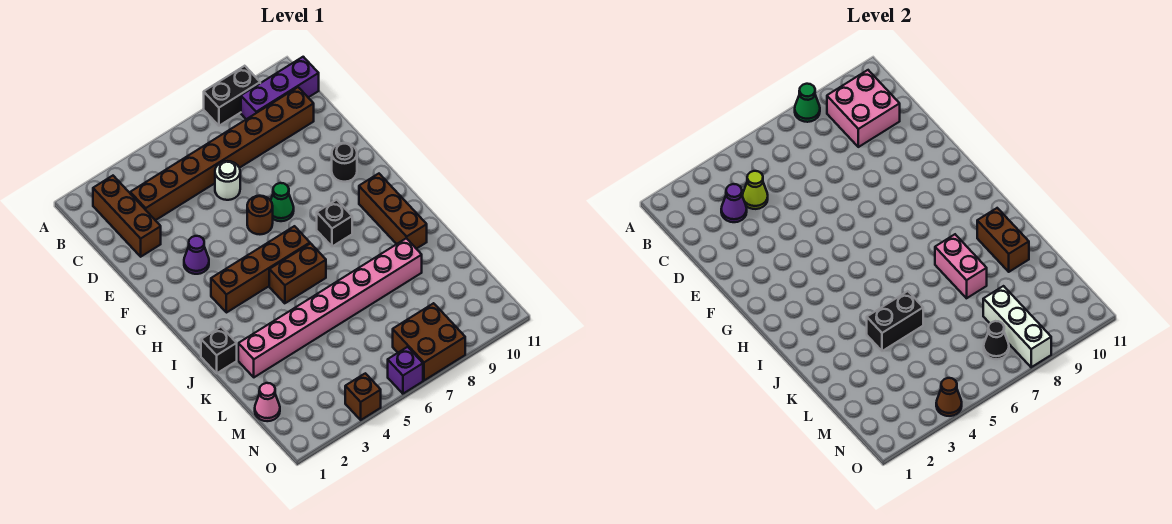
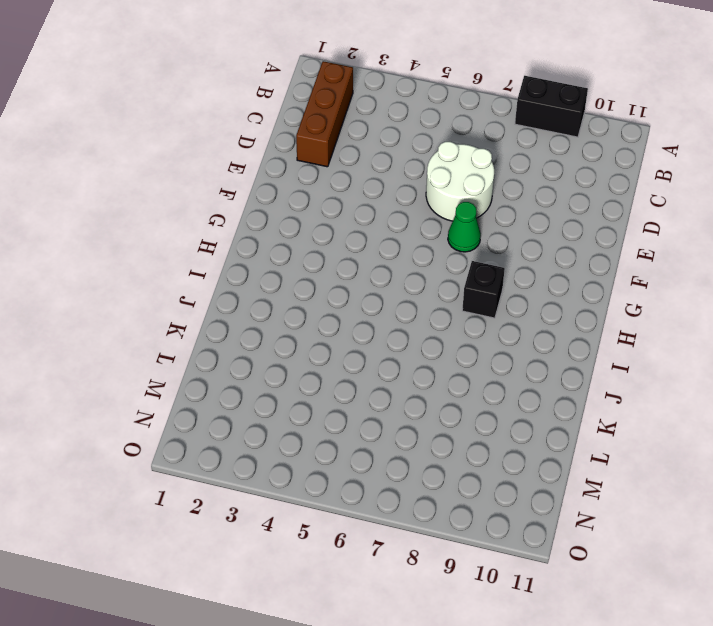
white 2x2 round brick [426,142,494,221] -> white 1x1 round brick [215,161,240,200]
none -> purple 1x3 brick [241,57,319,119]
none -> brown 1x8 brick [130,87,314,220]
none -> purple 1x1 cone [184,236,209,274]

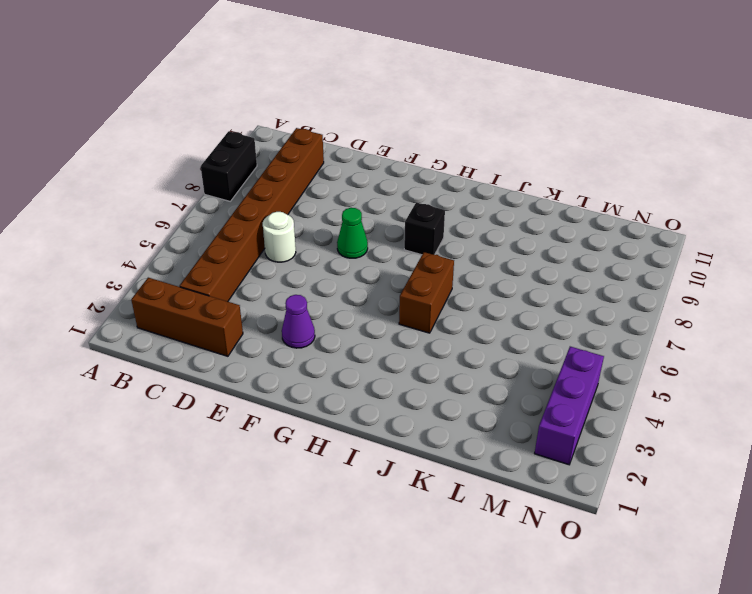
purple 1x3 brick [535,347,604,465] -> purple 1x3 brick moved to [241,57,319,119]
none -> brown 1x1 round brick [247,196,273,234]
none -> black 1x1 round brick [332,143,357,182]
none -> brown 1x4 brick [211,226,310,313]

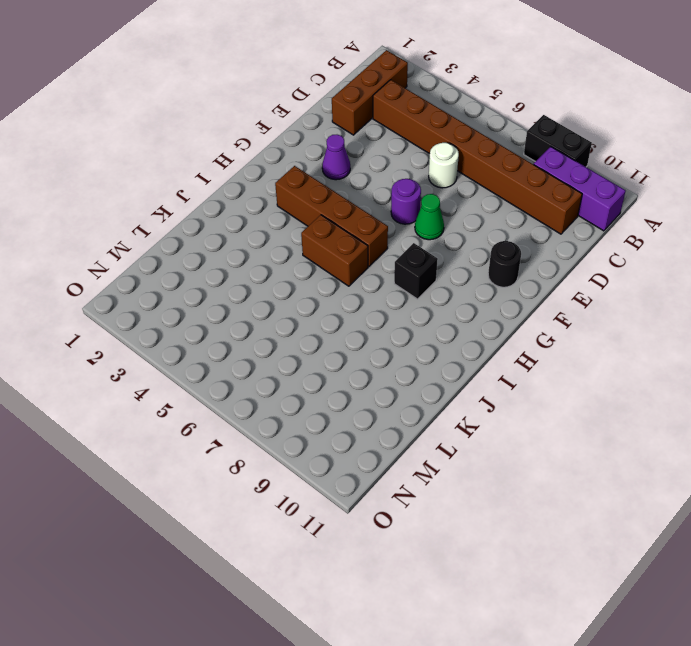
purple 1x1 round brick [391,179,421,224] -> brown 1x1 round brick [247,196,273,234]
none -> brown 1x3 brick [359,174,427,249]
none -> black 1x1 brick [201,327,237,373]
none -> pink 1x8 brick [238,238,422,377]

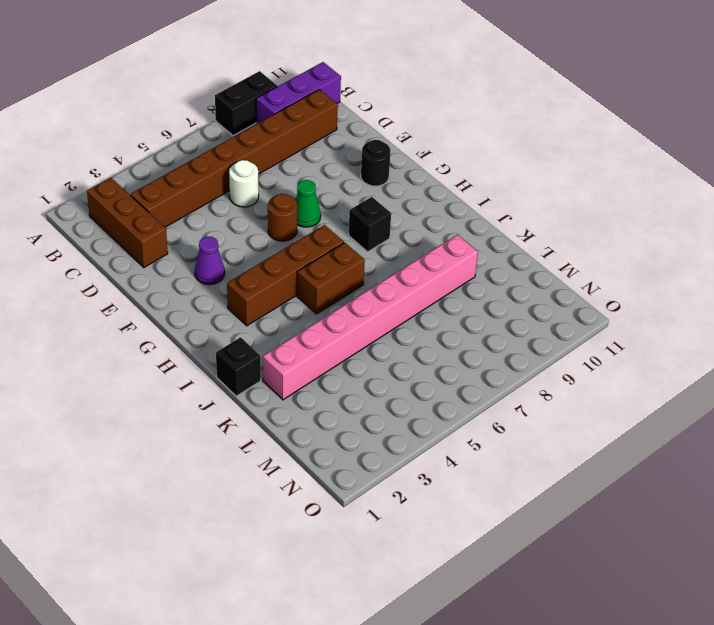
none -> brown 1x3 brick [359,174,427,249]
none -> pink 1x1 cone [255,383,280,421]
none -> brown 2x2 brick [393,303,465,380]

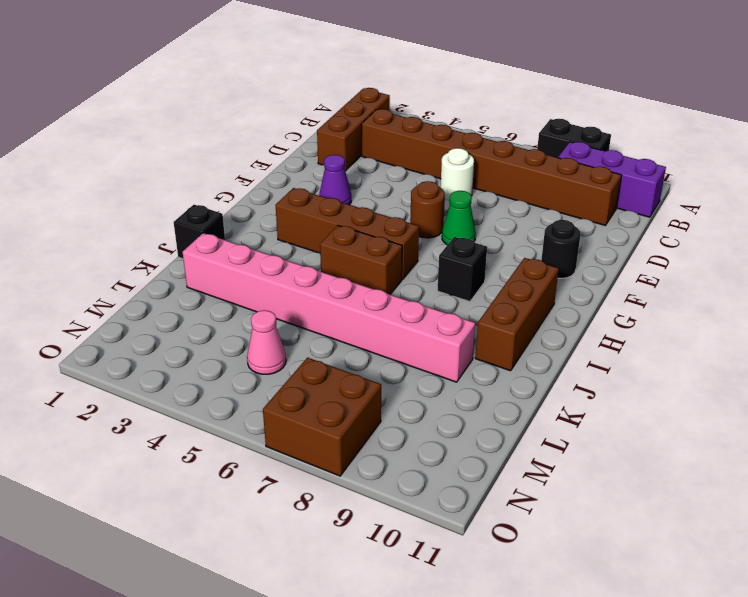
pink 1x1 cone [247,310,286,374] -> pink 1x1 cone moved to [255,383,280,421]
none -> brown 1x1 brick [345,373,381,420]
none -> purple 1x1 brick [388,347,423,394]
none -> green 1x1 cone [795,84,820,122]

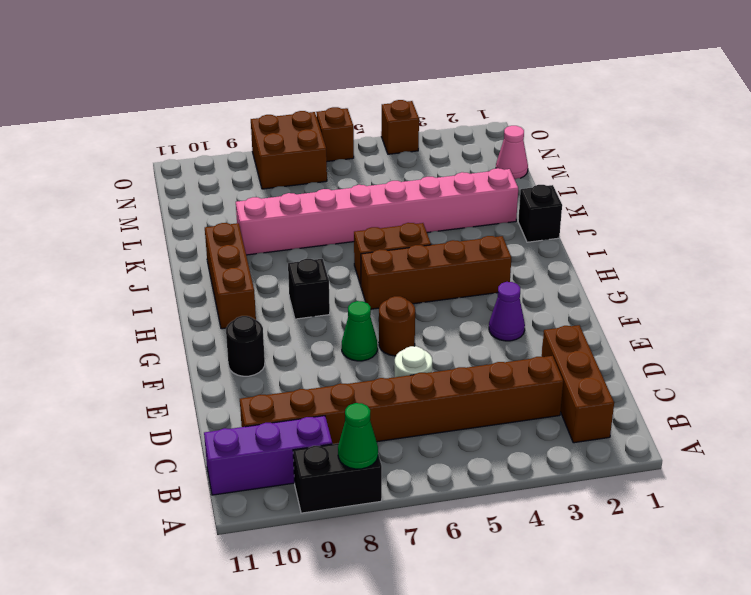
brown 1x1 brick [316,107,354,161] -> purple 1x1 brick [388,347,423,394]
none -> pink 2x2 brick [827,70,900,147]
none -> purple 1x1 cone [721,184,747,222]
none -> lime 1x1 cone [743,171,768,209]

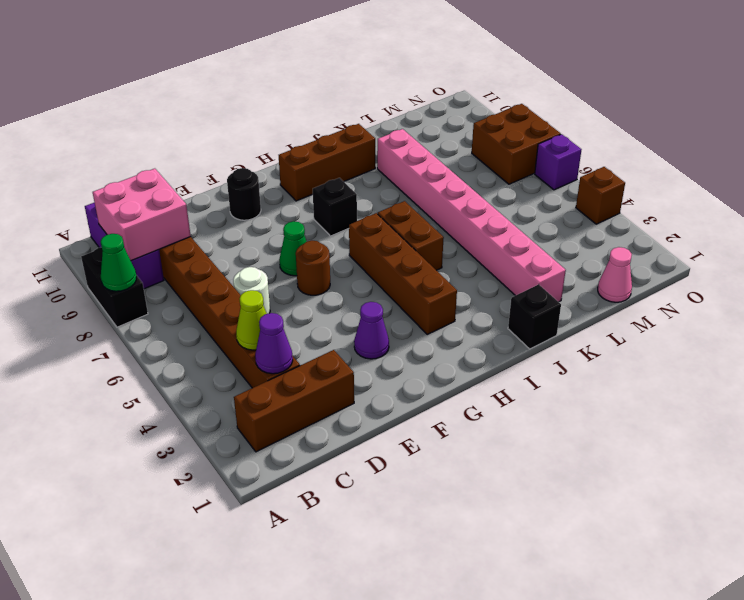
none -> pink 1x2 brick [935,234,987,298]
none -> brown 1x2 brick [977,208,1029,272]
none -> black 1x2 brick [867,291,923,351]

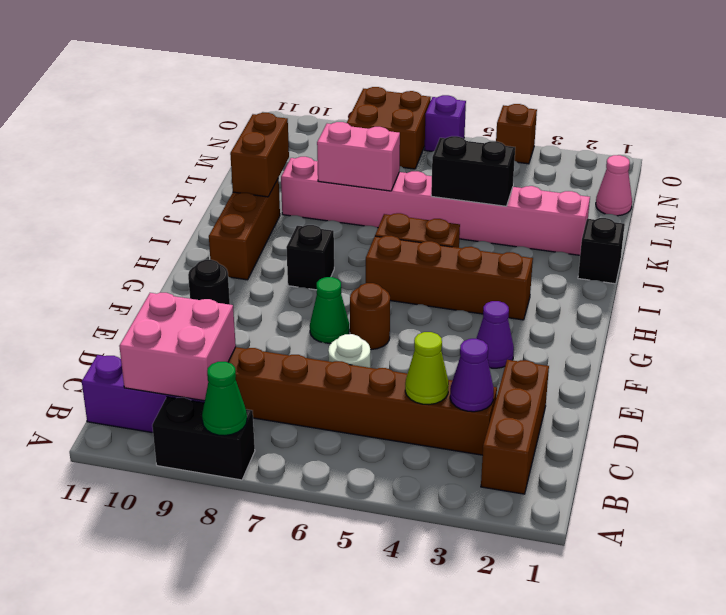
pink 1x2 brick [317,122,400,191] -> pink 1x2 brick turned to [935,234,987,298]
none -> white 1x3 brick [983,286,1051,367]
none -> black 1x1 cone [984,321,1009,359]
none -> brown 1x1 cone [936,378,962,416]

